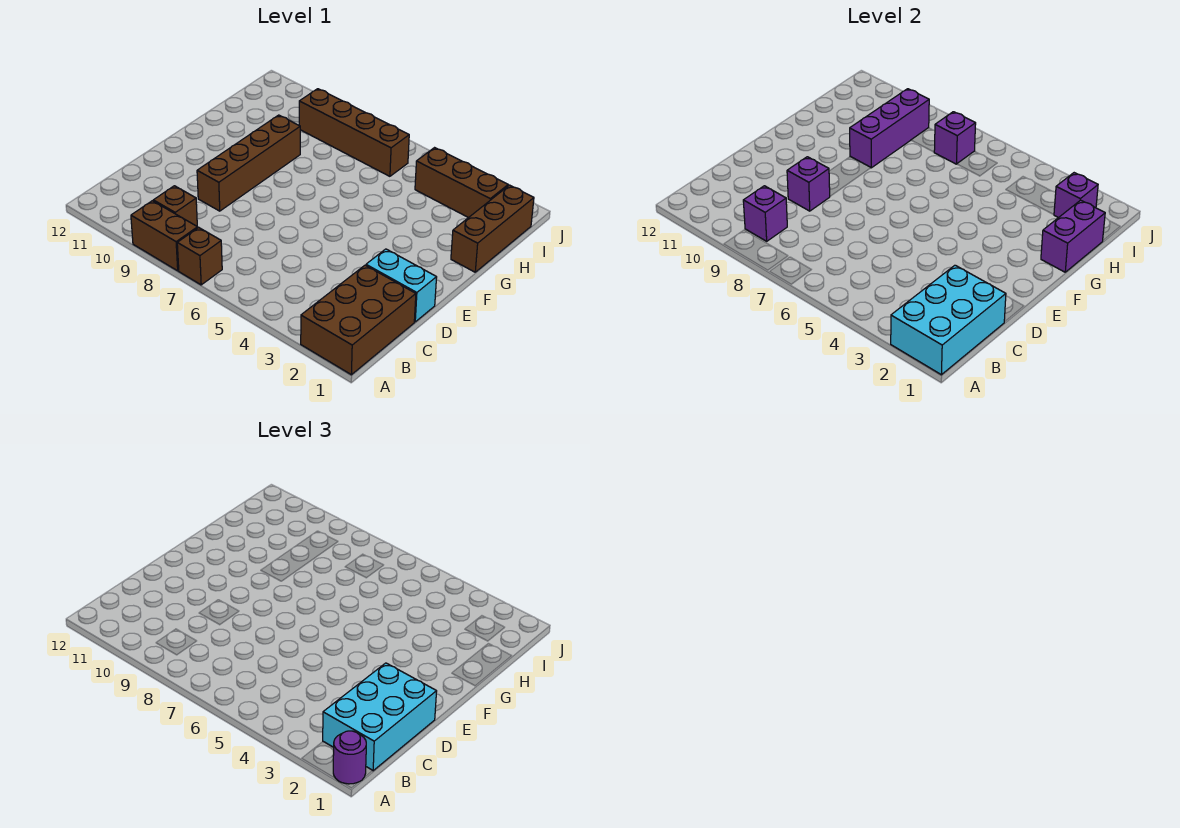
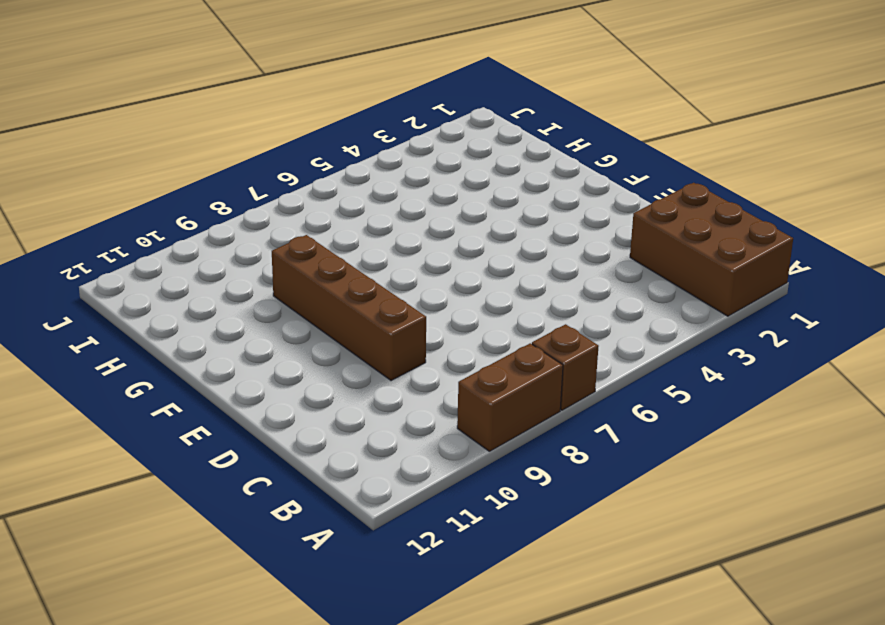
none -> brown 1x1 brick [153,186,197,226]
none -> cyan 1x2 brick [366,249,437,322]
none -> brown 1x3 brick [451,185,534,272]

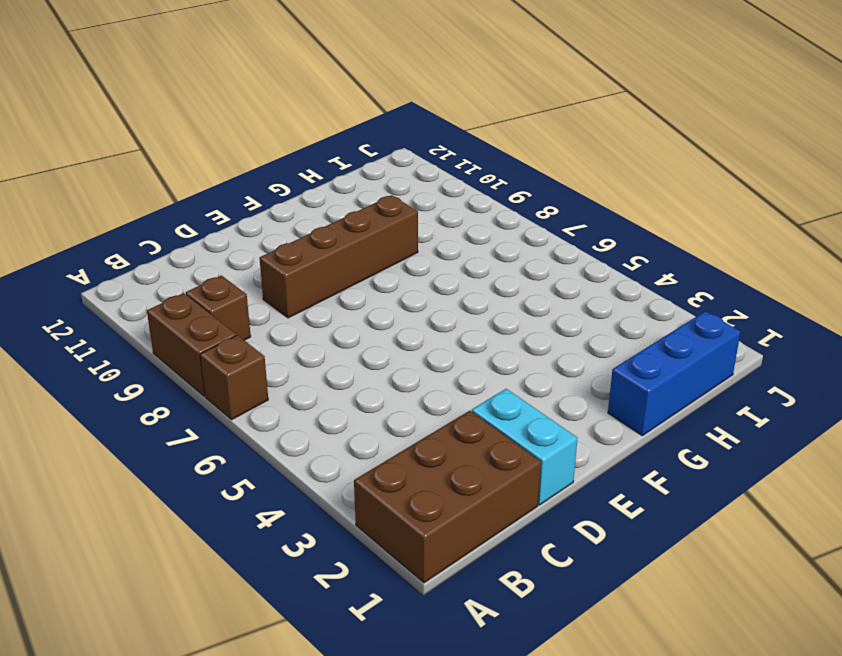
blue 1x3 brick [608,311,740,436] -> brown 1x3 brick [451,185,534,272]
none -> brown 1x3 brick [415,148,508,218]
none -> brown 1x4 brick [299,89,409,176]
none -> cyan 2x3 brick [891,265,1006,375]

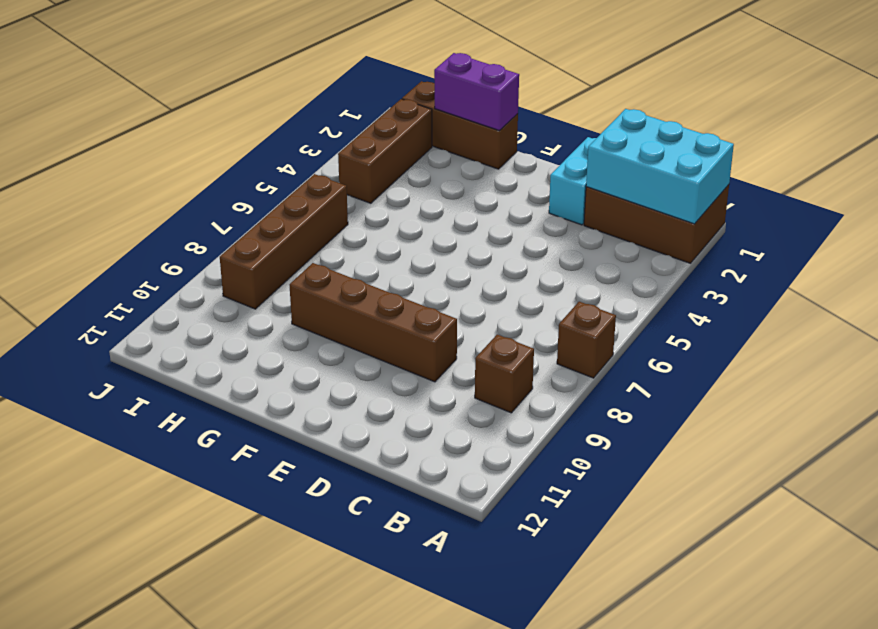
none -> brown 1x2 brick [131,201,198,271]
none -> purple 1x1 brick [743,186,787,241]
none -> purple 1x1 brick [787,157,830,211]

